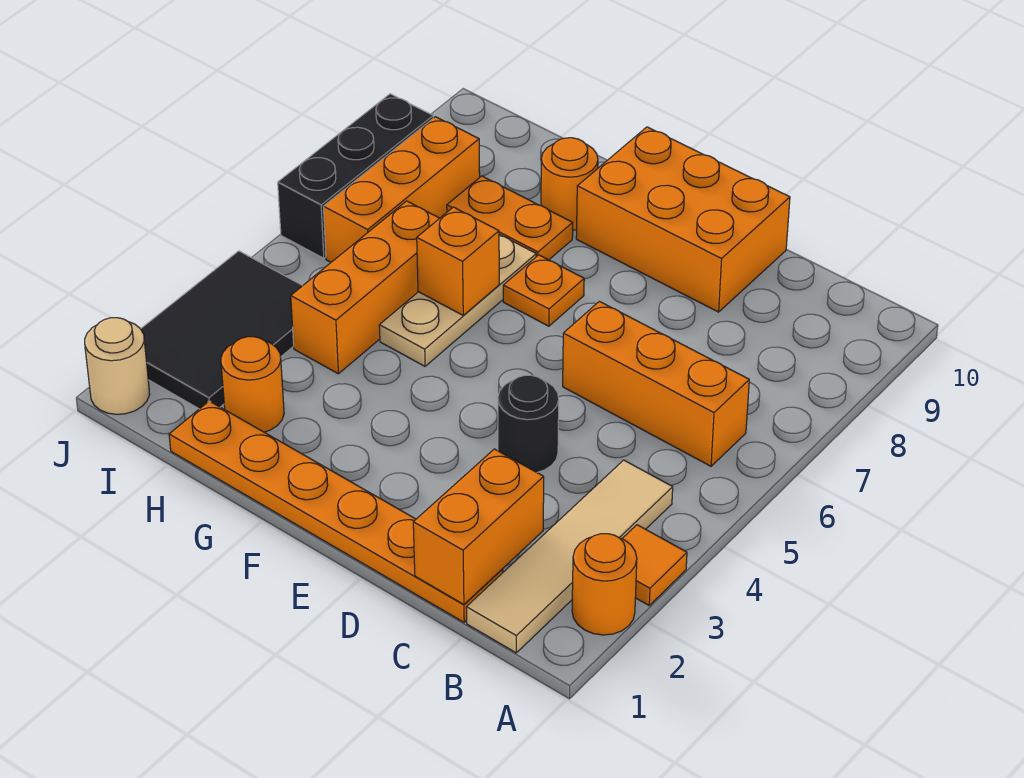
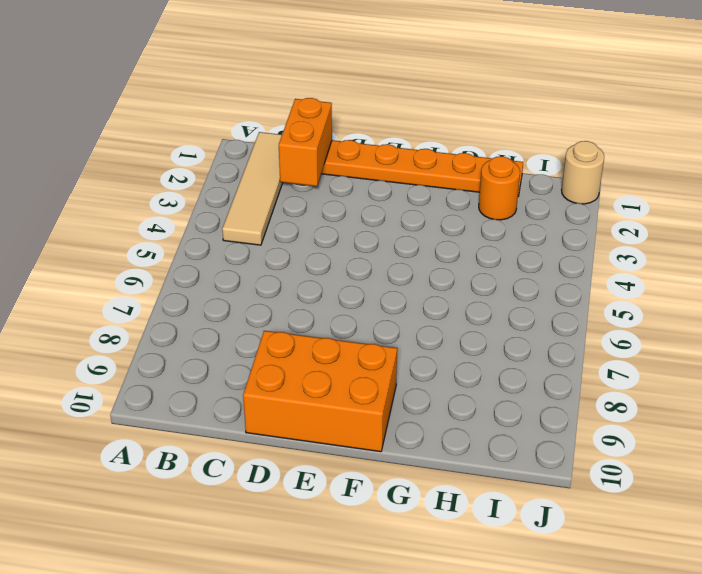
none -> orange 1x1 round brick [572,534,637,635]
none -> orange 1x1 tile [622,525,687,605]
none -> orange 1x3 brick [563,301,749,466]

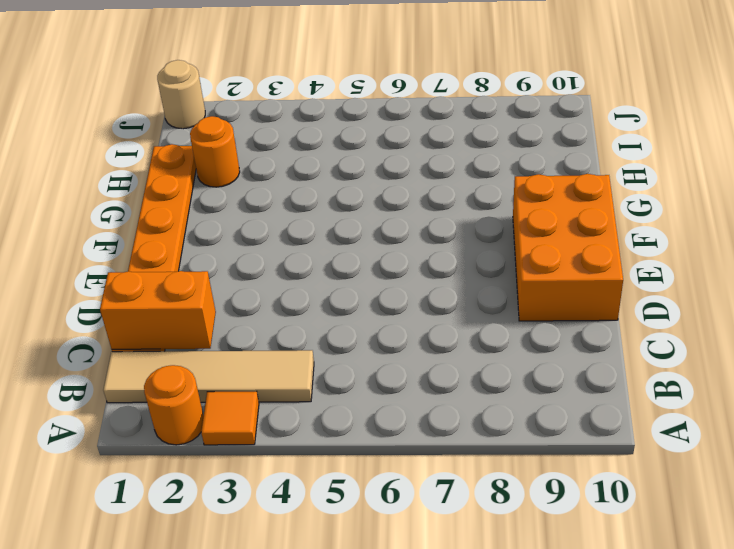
none -> orange 1x3 brick [563,301,749,466]
none -> black 1x1 round brick [498,375,559,472]
none -> orange 1x1 plate [503,255,584,326]

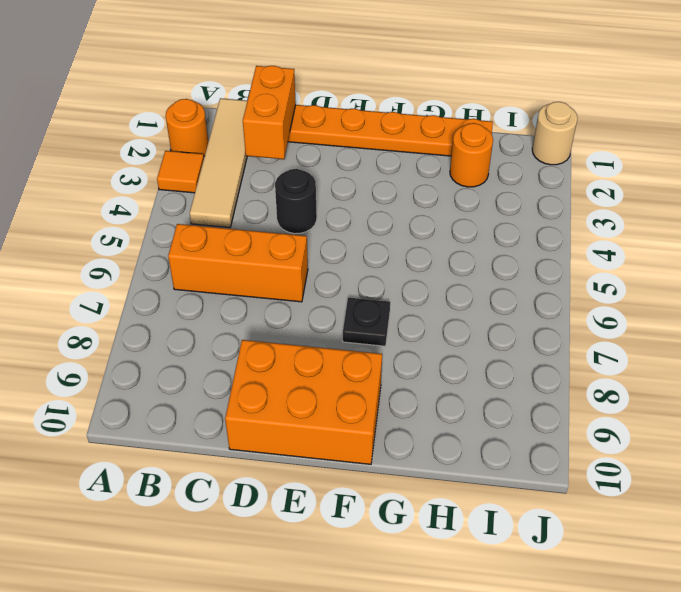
black 1x1 plate [343,298,390,346] -> orange 1x1 plate [503,255,584,326]
none -> tan 1x3 plate [379,234,536,366]
none -> orange 1x2 plate [447,176,573,260]
none -> orange 1x1 round brick [541,138,598,230]

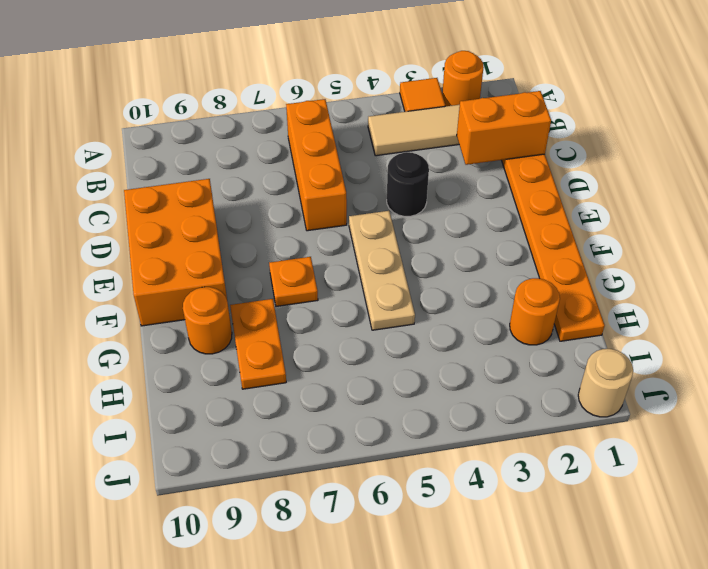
tan 1x3 plate [349,211,415,330] -> tan 1x3 plate turned to [379,234,536,366]
none -> orange 1x3 brick [291,201,440,374]
none -> black 2x3 tile [141,251,303,409]
none -> orange 1x3 brick [323,117,480,262]

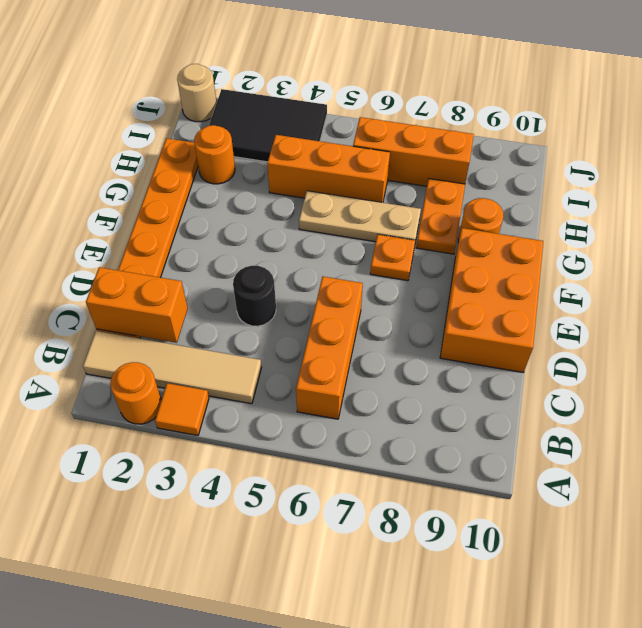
none -> black 1x3 brick [278,94,433,258]
none -> orange 1x1 brick [417,207,499,316]

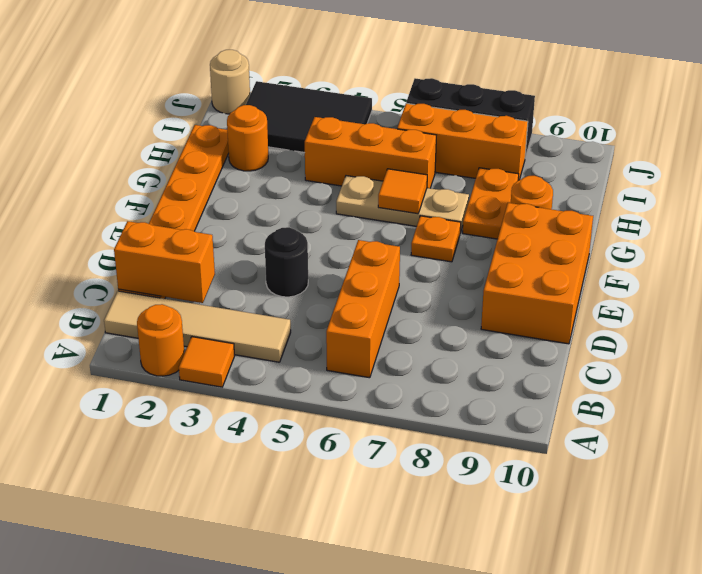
orange 1x1 tile [378,169,427,214] -> orange 1x1 brick [417,207,499,316]

